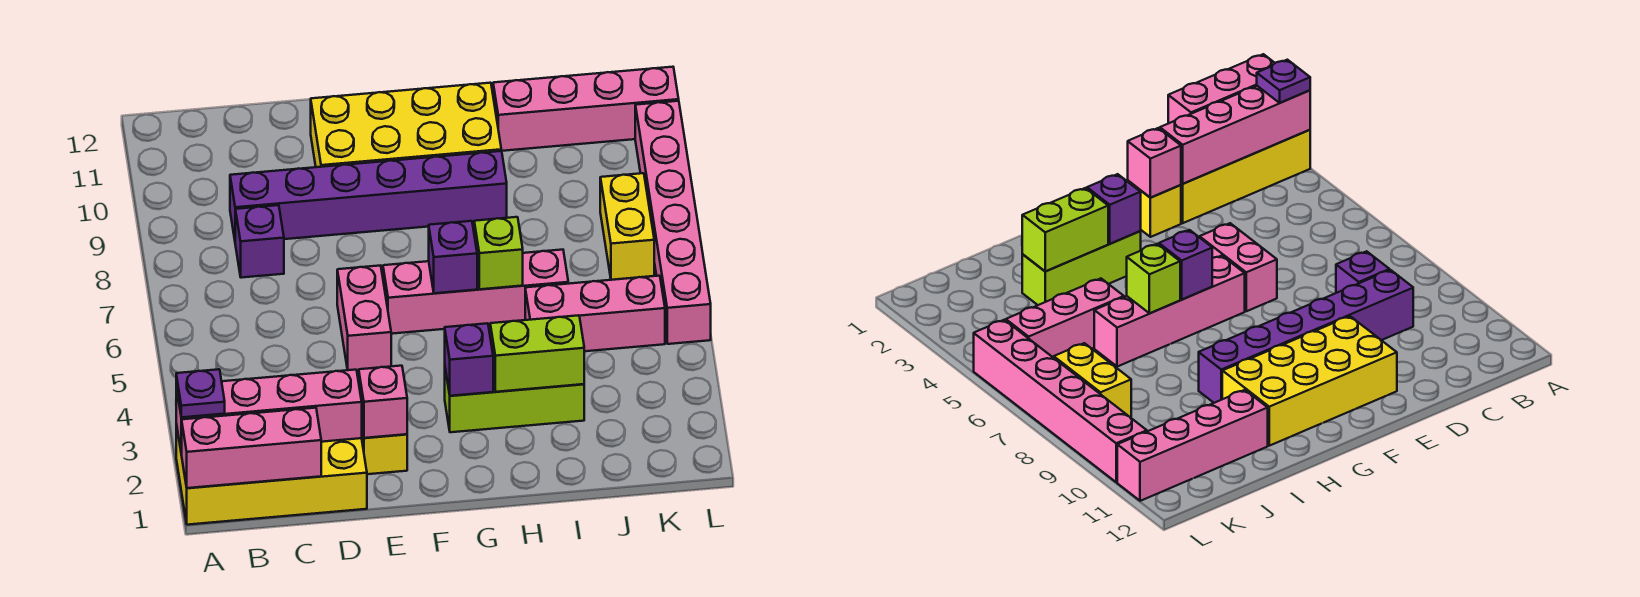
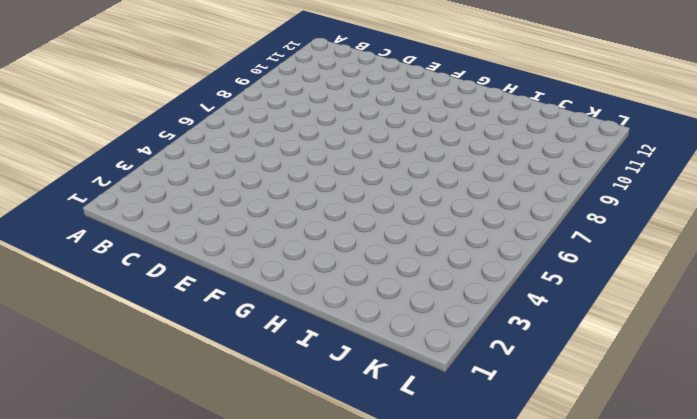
none -> yellow 2x4 brick [176,424,367,525]
none -> purple 1x1 brick [235,205,284,278]
none -> purple 1x6 brick [230,151,507,239]

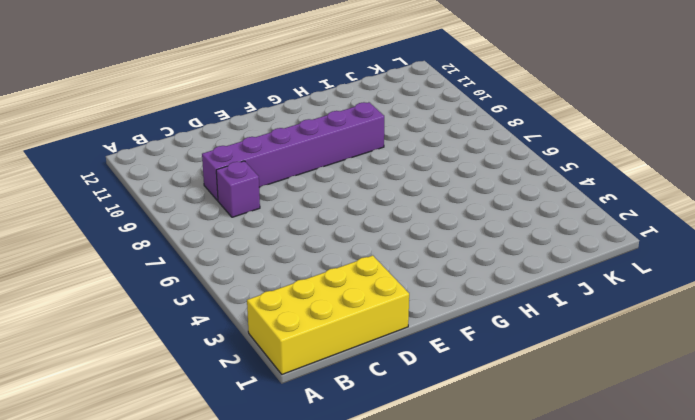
none -> yellow 1x1 brick [362,430,407,474]
none -> pink 1x2 brick [337,265,391,371]
none -> yellow 2x4 brick [311,83,501,167]

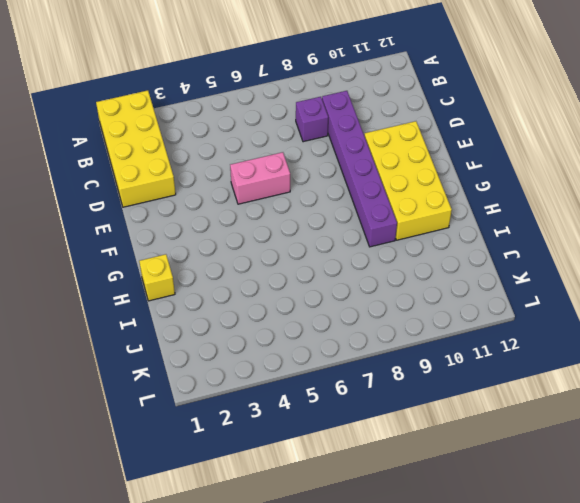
yellow 1x1 brick [139,254,175,301] -> yellow 1x1 brick moved to [362,430,407,474]
none -> pink 1x4 brick [383,250,568,334]
none -> lime 1x3 brick [445,369,584,432]
none -> pink 1x3 brick [525,276,665,351]

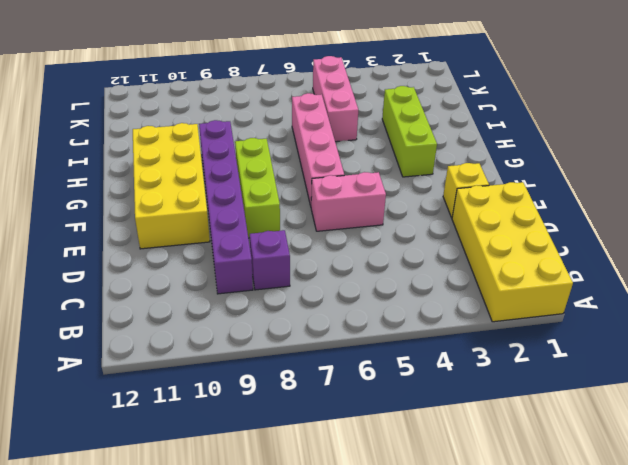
lime 1x3 brick [235,138,280,238] -> none
none -> pink 1x4 brick [493,67,679,151]
none -> yellow 1x2 brick [600,173,654,280]
none -> pink 1x6 brick [635,101,711,344]

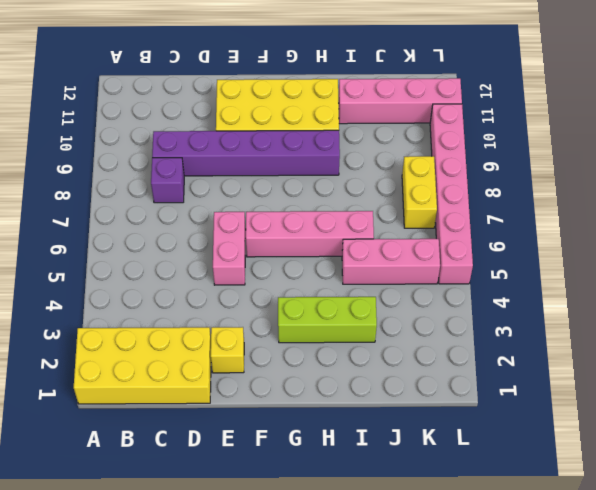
none -> pink 1x3 brick [182,408,321,488]
none -> pink 1x4 brick [176,370,362,454]
none -> pink 1x1 brick [359,366,407,438]

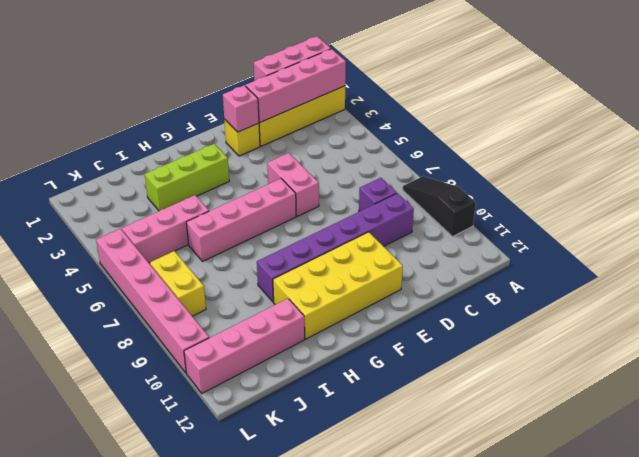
black 1x3 slope [403,176,476,237] -> none
none -> purple 1x1 brick [445,323,493,396]
none -> purple 1x1 brick [429,221,477,293]
none -> lime 1x2 brick [490,315,584,392]

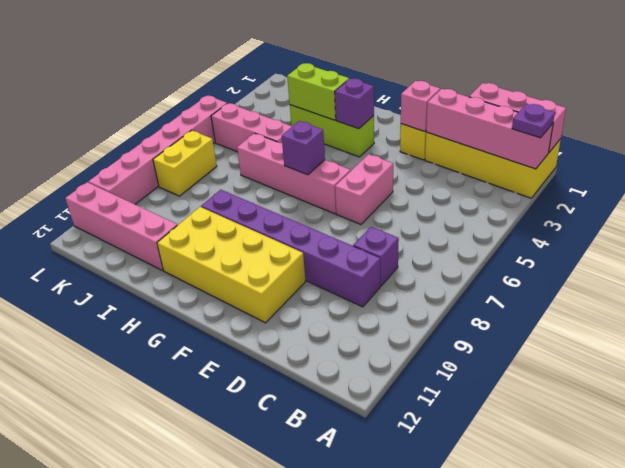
none -> lime 1x1 brick [474,217,523,289]

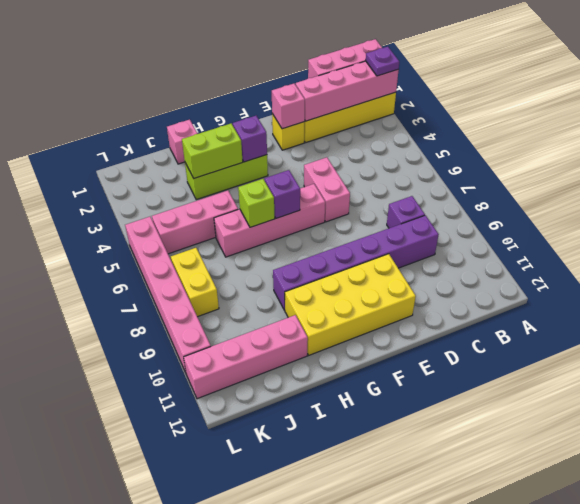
pink 1x1 brick [167,120,197,164] -> none

